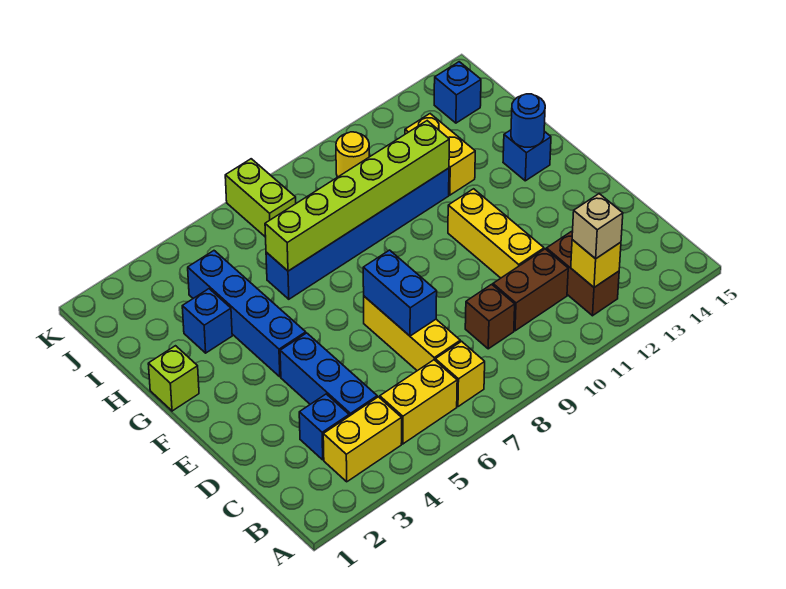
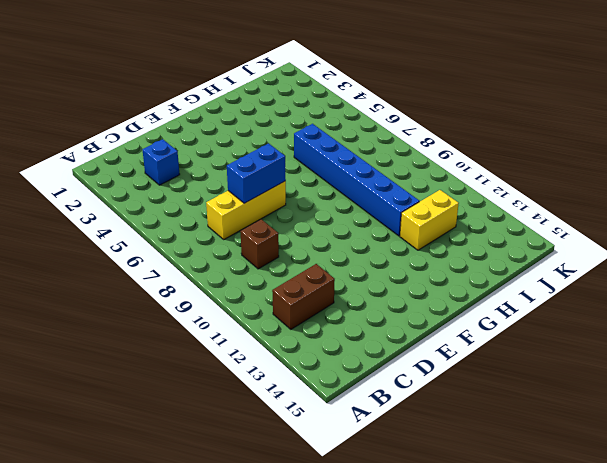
none -> yellow 1x2 brick [323,397,402,482]
none -> yellow 1x2 brick [380,360,457,444]
none -> yellow 1x1 brick [435,341,485,407]

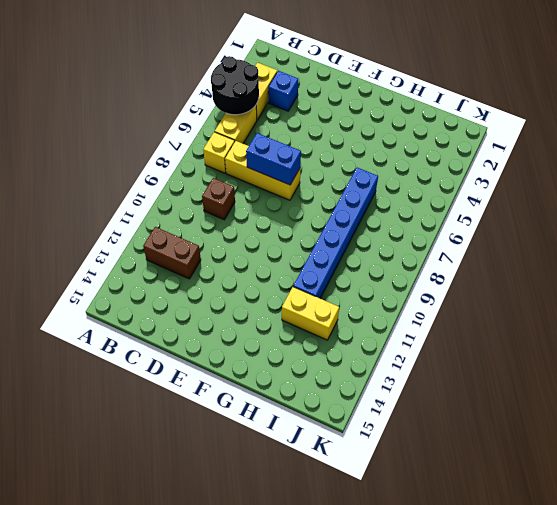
black 2x2 round brick [211,56,259,115] -> none
none -> blue 1x3 brick [280,333,377,416]
none -> brown 1x2 brick [493,249,568,331]
none -> yellow 1x3 brick [448,189,544,278]

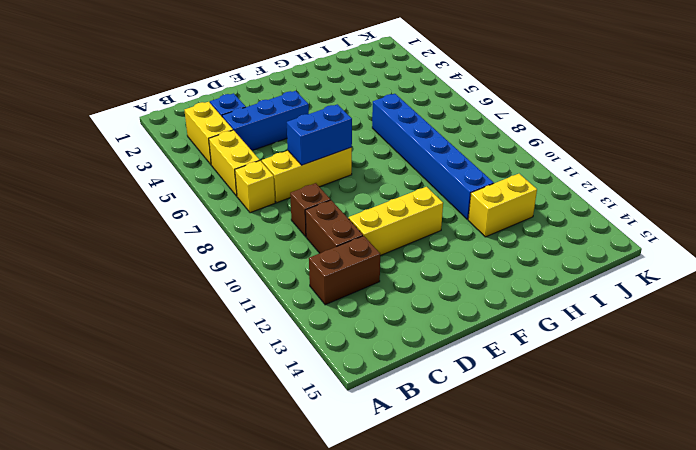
none -> blue 1x4 brick [188,251,306,377]
none -> lime 1x1 brick [148,346,199,411]
none -> blue 1x1 brick [503,130,551,181]

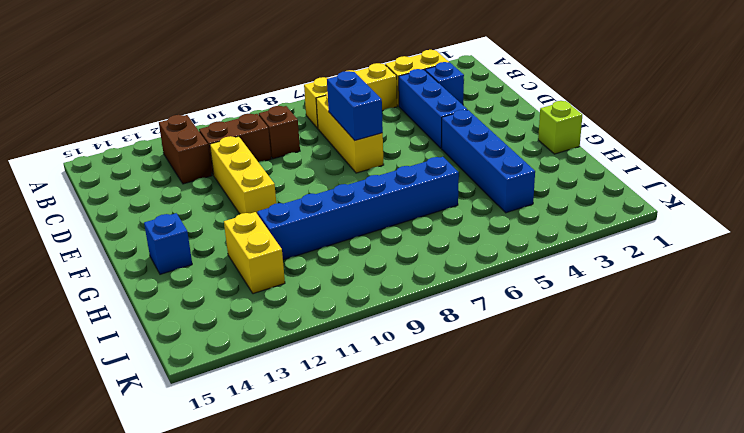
none -> blue 1x1 brick [182,289,232,353]
none -> lime 1x2 brick [225,159,296,237]
none -> yellow 1x1 round brick [336,132,369,177]

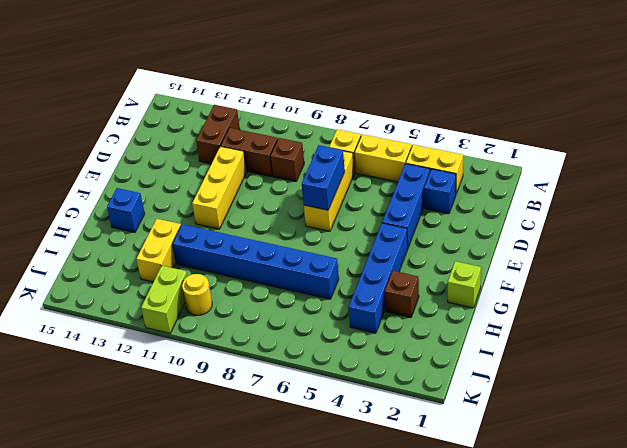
brown 1x1 brick [385,271,419,317] -> blue 1x1 brick [182,289,232,353]
lime 1x2 brick [141,266,187,333] -> lime 1x2 brick moved to [225,159,296,237]
none -> blue 1x1 brick [434,62,481,123]
none -> yellow 1x1 brick [571,240,621,287]
none -> blue 1x1 round brick [511,94,545,147]

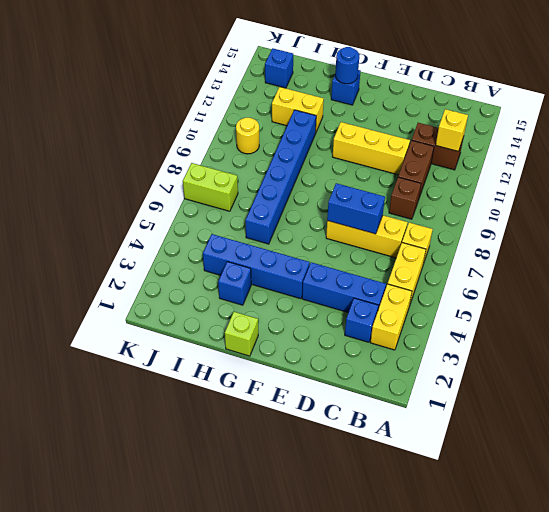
none -> lime 1x6 brick [265,121,449,271]
none -> tan 1x1 brick [572,194,623,259]

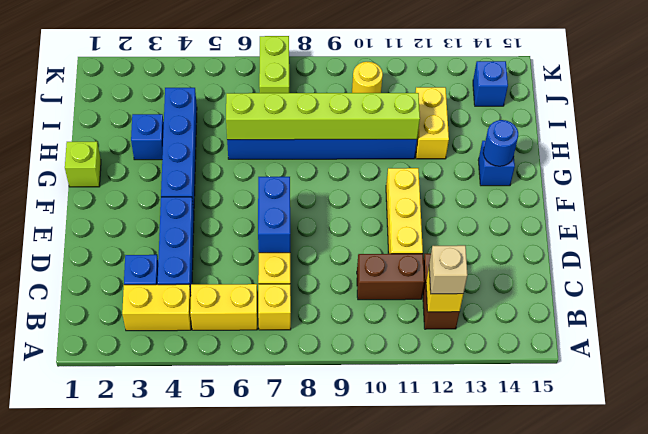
none -> brown 1x1 brick [465,284,515,349]

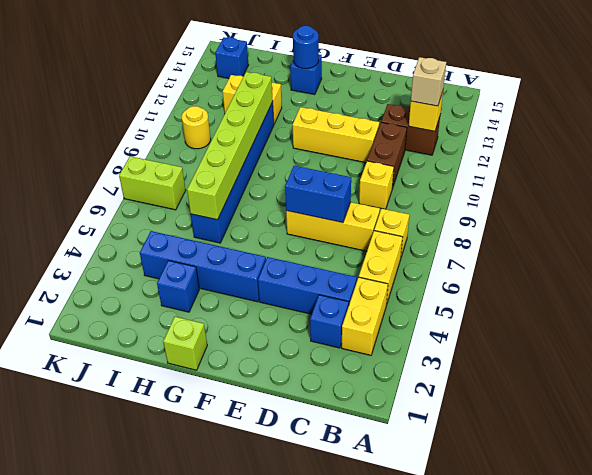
yellow 1x1 brick [359,161,394,209] -> brown 1x1 brick [465,284,515,349]

